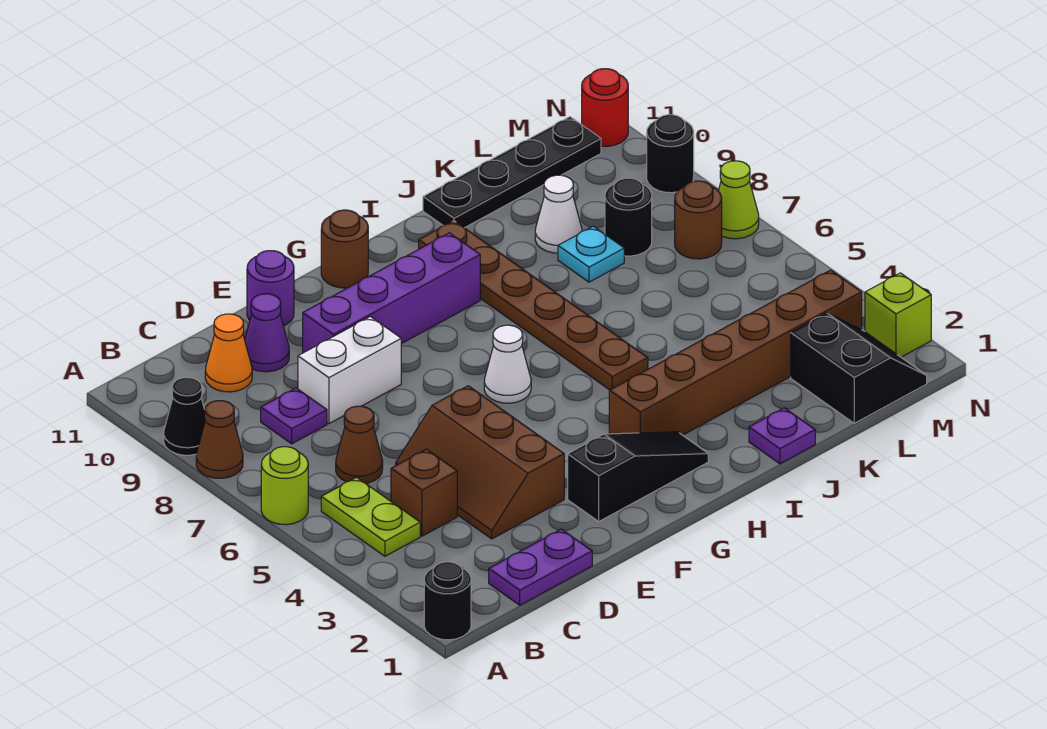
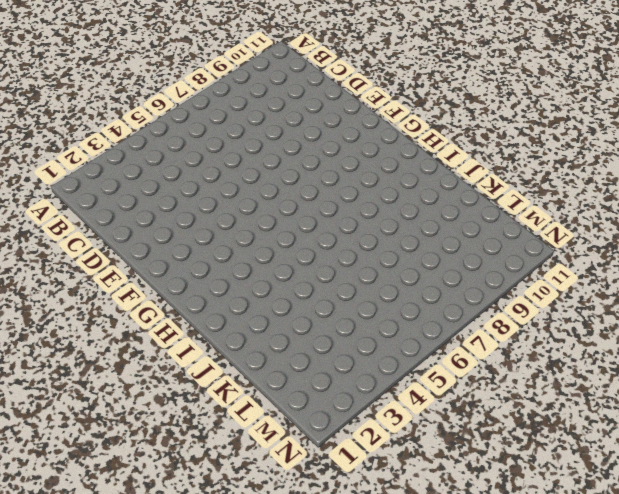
none -> black 1x1 round brick [424,562,471,640]
none -> lime 1x1 round brick [261,447,308,525]
none -> brown 1x1 cone [196,401,243,478]
none -> black 1x1 cone [164,378,205,455]

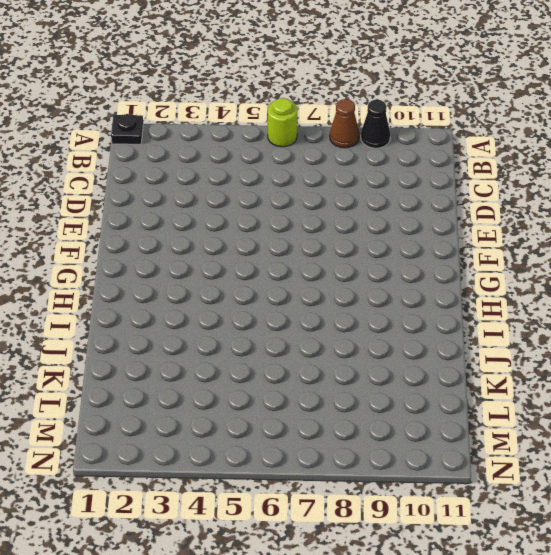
black 1x1 plate [111,114,143,144] -> black 1x1 round brick [424,562,471,640]
none -> lime 1x2 plate [321,477,420,556]
none -> purple 1x2 plate [489,529,592,605]
none -> brown 1x1 brick [391,449,457,536]
none -> brown 1x1 cone [336,406,383,483]

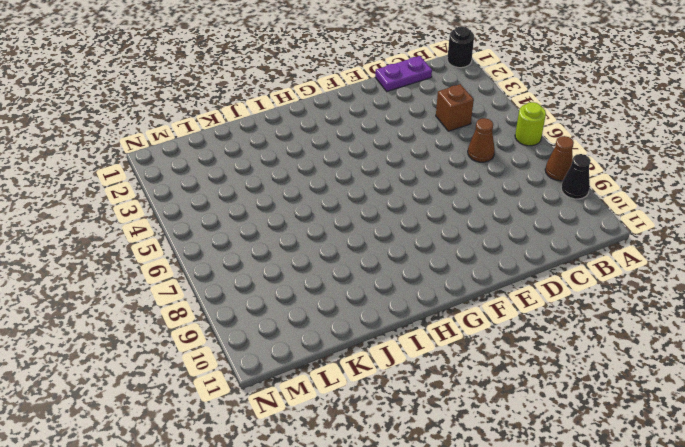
none -> lime 1x2 plate [321,477,420,556]
none -> purple 1x1 plate [261,388,327,444]
none -> orange 1x1 cone [205,314,252,392]
none -> brown 2x3 slope [396,386,564,539]

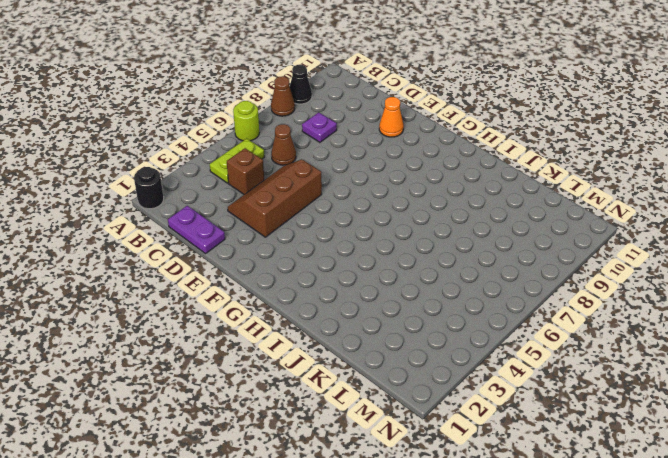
orange 1x1 cone [379,97,404,137] -> orange 1x1 cone moved to [205,314,252,392]
none -> white 1x2 brick [298,317,401,424]
none -> purple 1x1 cone [245,294,289,372]
none -> purple 1x4 brick [303,233,480,353]
none -> purple 1x1 round brick [247,251,294,326]

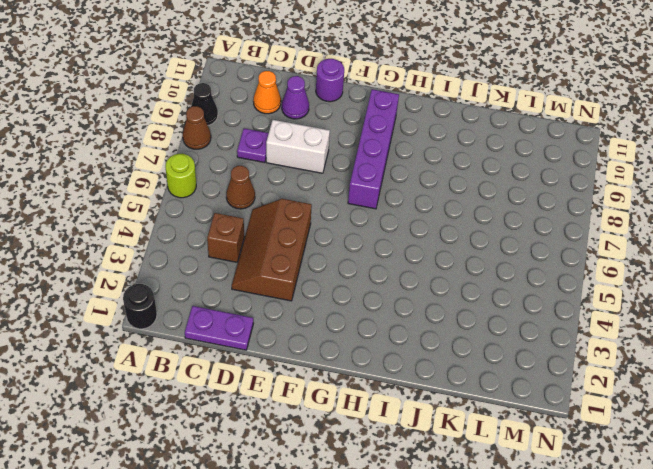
purple 1x4 brick [348,89,399,209] -> purple 1x4 brick turned to [303,233,480,353]
none -> lime 1x2 plate [321,477,420,556]
none -> black 1x3 slope [568,432,708,521]
none -> white 1x1 cone [484,325,531,403]
none -> brown 1x1 round brick [321,210,368,288]

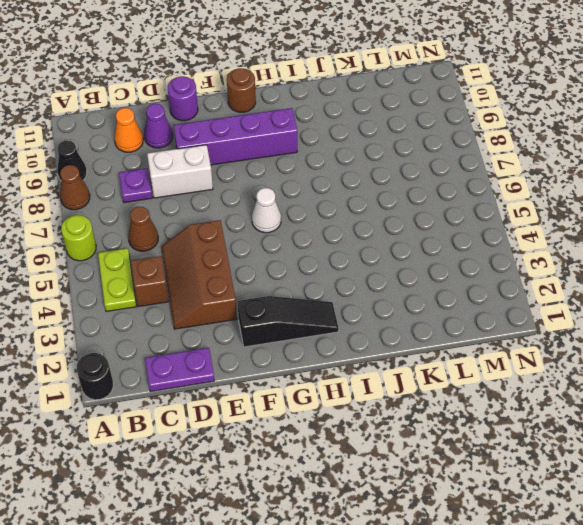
none -> brown 1x6 brick [609,270,862,435]
none -> brown 1x6 plate [419,221,648,390]
none -> purple 1x1 plate [749,408,815,464]
none -> black 1x4 plate [423,117,601,228]

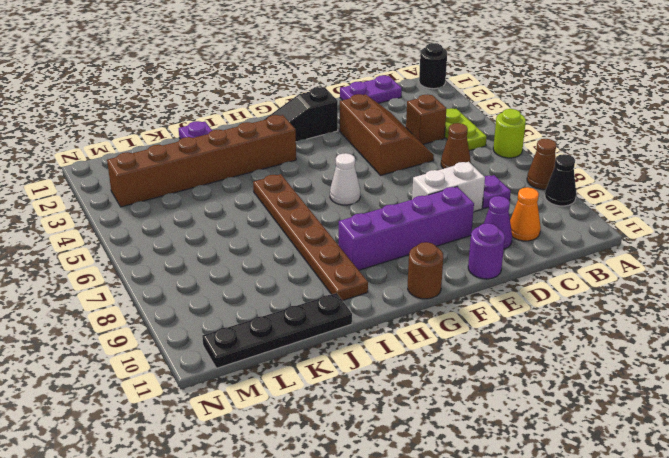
none -> cyan 1x1 plate [558,226,624,282]
none -> white 1x1 cone [535,175,582,253]
none -> black 2x2 slope [791,313,927,423]
none -> black 1x1 round brick [605,178,652,256]

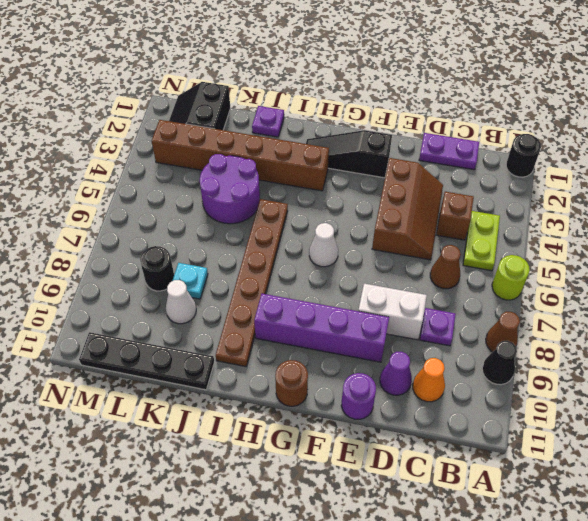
purple 2x2 round brick [200,154,260,224] -> none
none -> brown 1x1 round brick [675,181,722,259]
none -> lime 1x1 brick [865,273,931,357]
none -> lime 1x1 cone [718,161,759,239]
none -> black 1x1 round brick [647,115,694,193]

